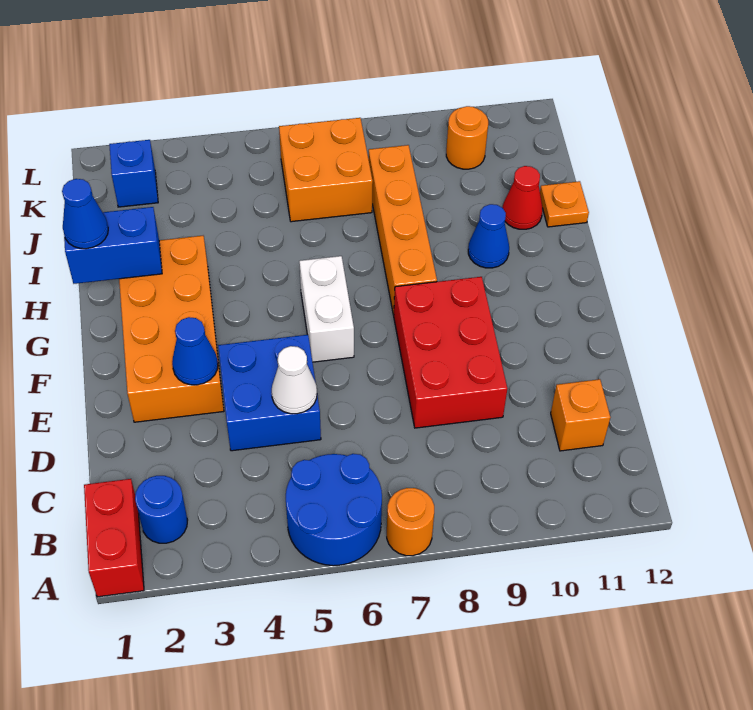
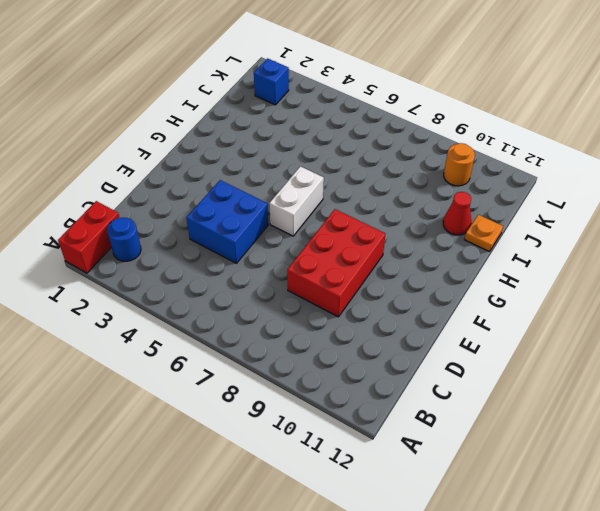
none -> blue 2x2 round brick [286,454,382,566]
none -> orange 1x1 round brick [387,488,434,556]
none -> orange 1x1 brick [551,379,610,451]

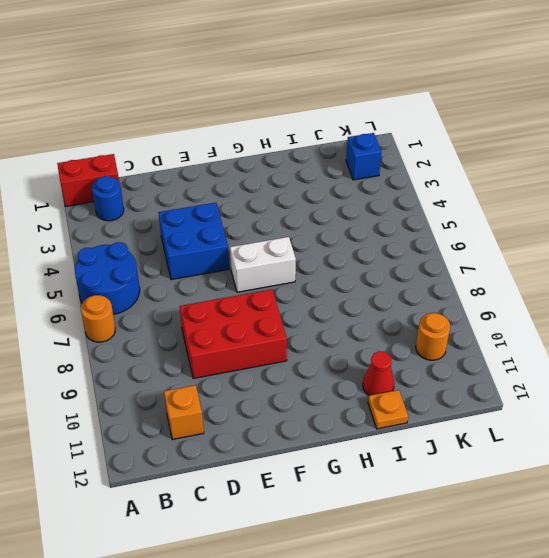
none -> orange 2x4 brick [119,236,224,422]
none -> orange 1x4 brick [369,145,437,315]
none -> blue 1x1 cone [468,204,509,268]

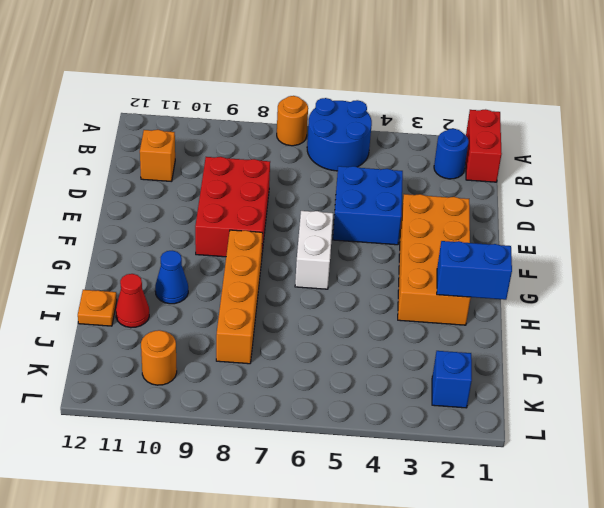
none -> orange 2x2 brick [279,118,373,222]
none -> white 1x1 cone [272,346,317,414]
none -> blue 1x1 cone [172,317,218,385]

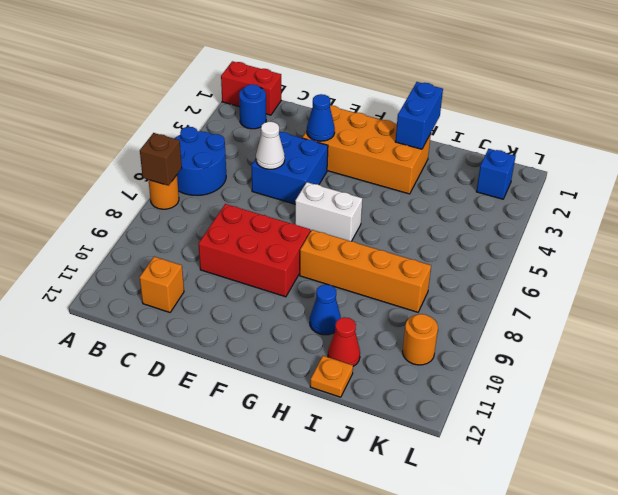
brown 1x1 brick [140,133,182,186] -> none
none -> orange 2x2 brick [279,118,373,222]
none -> blue 1x1 cone [62,179,108,249]

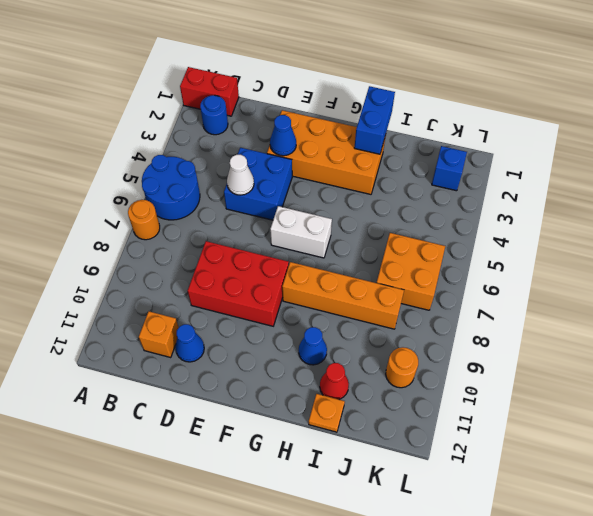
blue 1x1 cone [175,324,204,362] -> blue 1x1 cone moved to [62,179,108,249]

